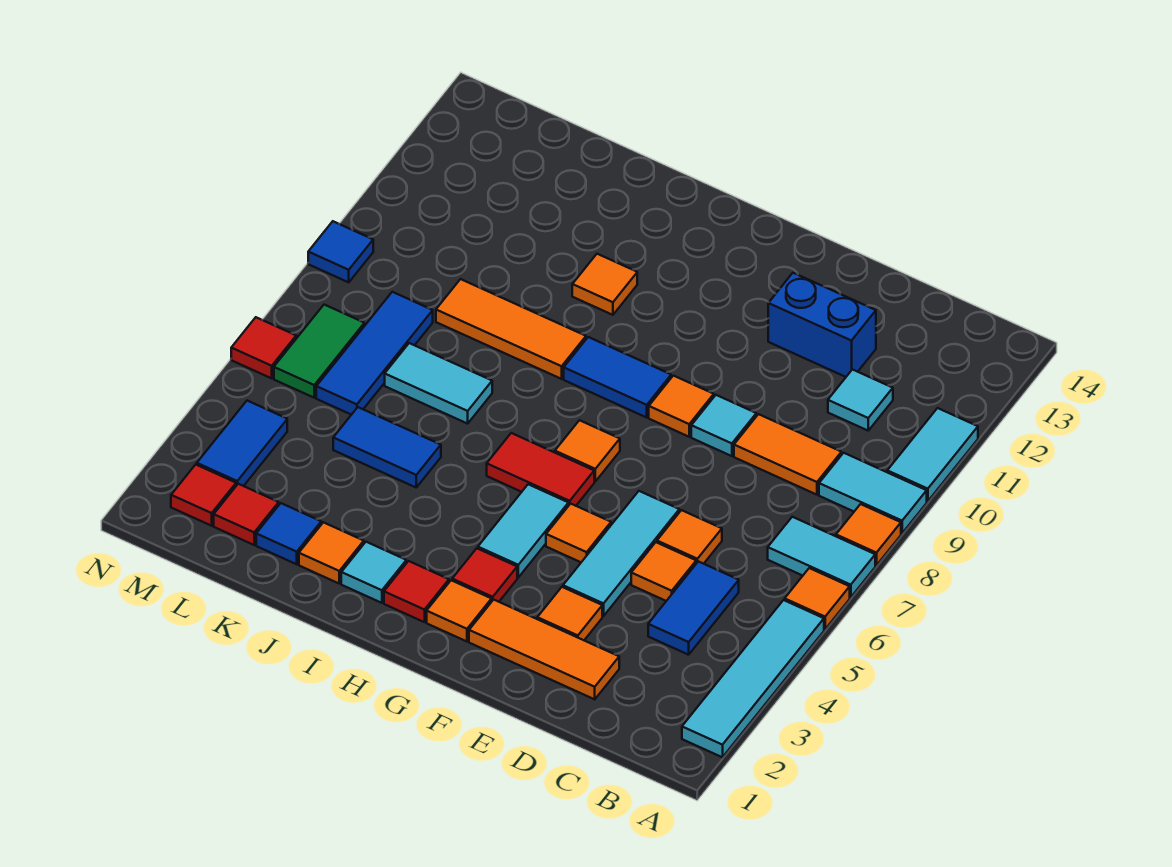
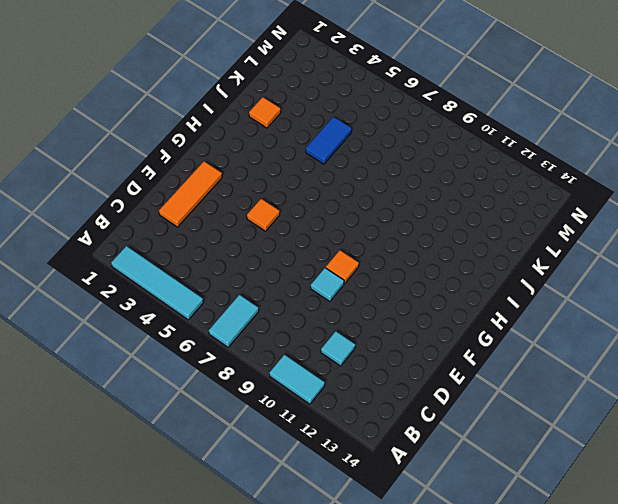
none -> orange 1x1 tile [785,568,850,629]
none -> orange 1x1 tile [836,504,901,565]
none -> cyan 1x2 tile [819,453,927,533]
none -> blue 1x2 tile [648,562,739,655]

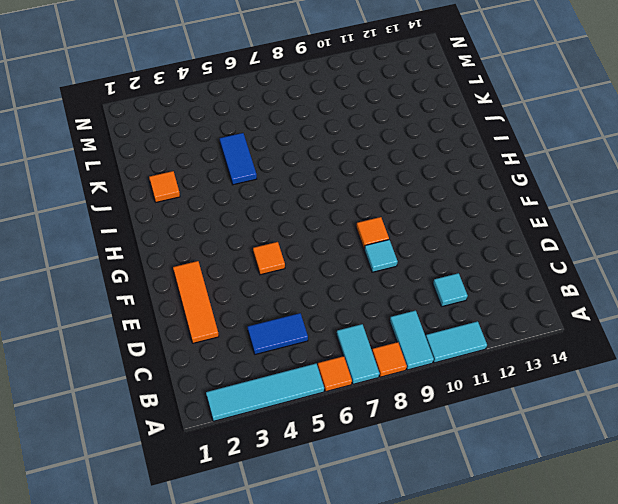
none -> orange 1x2 tile [734,414,841,495]
none -> orange 1x1 tile [631,542,696,601]
none -> orange 1x1 tile [657,510,722,564]
none -> blue 1x2 brick [768,273,876,377]

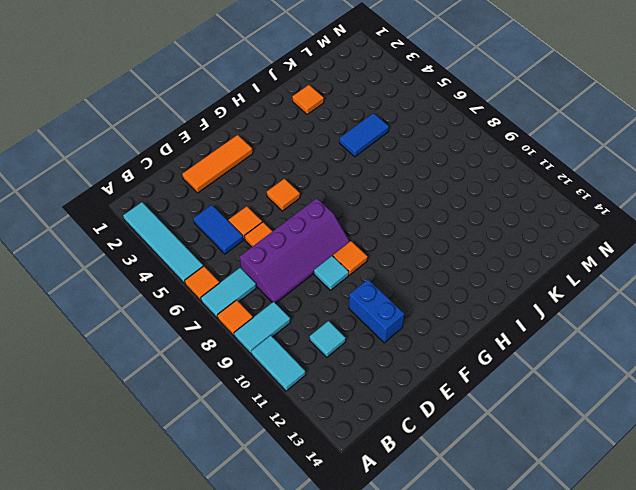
purple 2x4 slope [240,198,350,303] -> none
blue 1x2 brick [349,279,404,343] -> blue 1x2 brick turned to [768,273,876,377]
none -> orange 1x2 tile [734,414,841,495]
none -> orange 1x1 tile [537,587,602,640]
none -> cyan 1x3 tile [563,491,679,616]
none -> orange 1x1 tile [427,580,492,641]

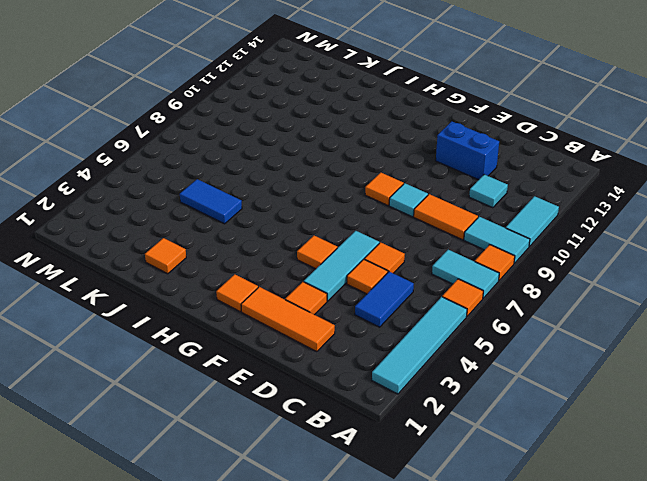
none -> red 1x1 tile [452,548,517,602]
none -> cyan 1x2 tile [478,484,569,577]
none -> red 1x2 tile [487,433,594,506]
none -> orange 1x1 tile [555,420,620,481]

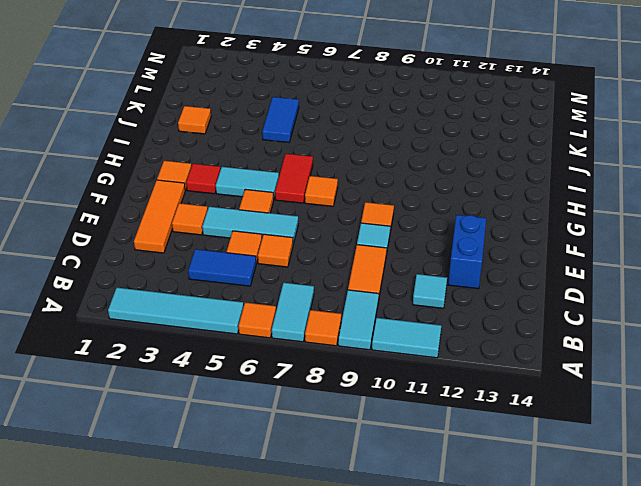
none -> blue 1x2 tile [564,337,671,417]
none -> red 1x1 tile [384,561,449,622]
none -> cyan 1x1 tile [341,542,406,603]
none -> orange 1x3 tile [436,279,586,379]

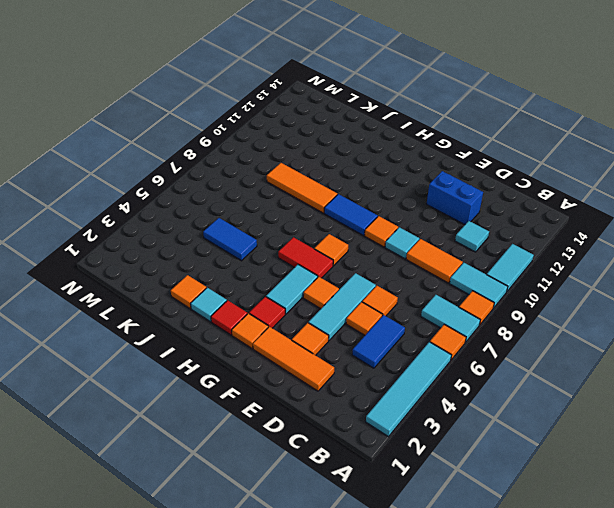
none -> orange 1x1 tile [572,254,637,315]
none -> cyan 1x2 tile [385,343,492,424]
none -> blue 1x1 tile [256,503,321,564]
none -> red 1x1 tile [214,484,279,545]

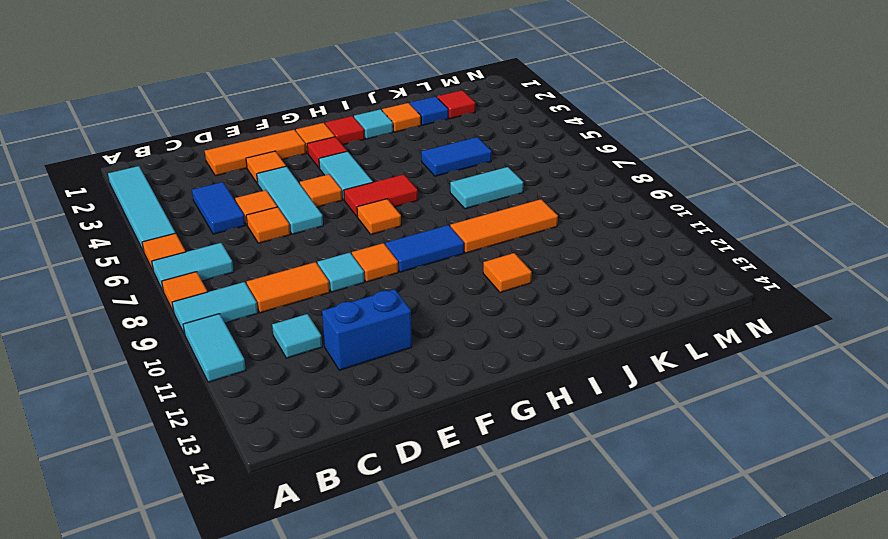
none -> blue 1x3 tile [316,292,433,415]
none -> red 1x1 tile [171,465,236,526]
none -> blue 1x2 tile [197,401,287,486]
none -> green 1x2 tile [274,305,364,398]

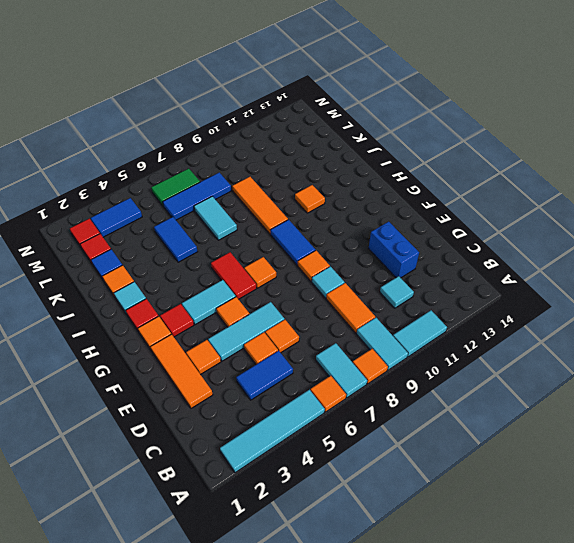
none -> red 1x1 tile [231,317,296,378]
none -> blue 1x1 tile [308,221,373,282]

